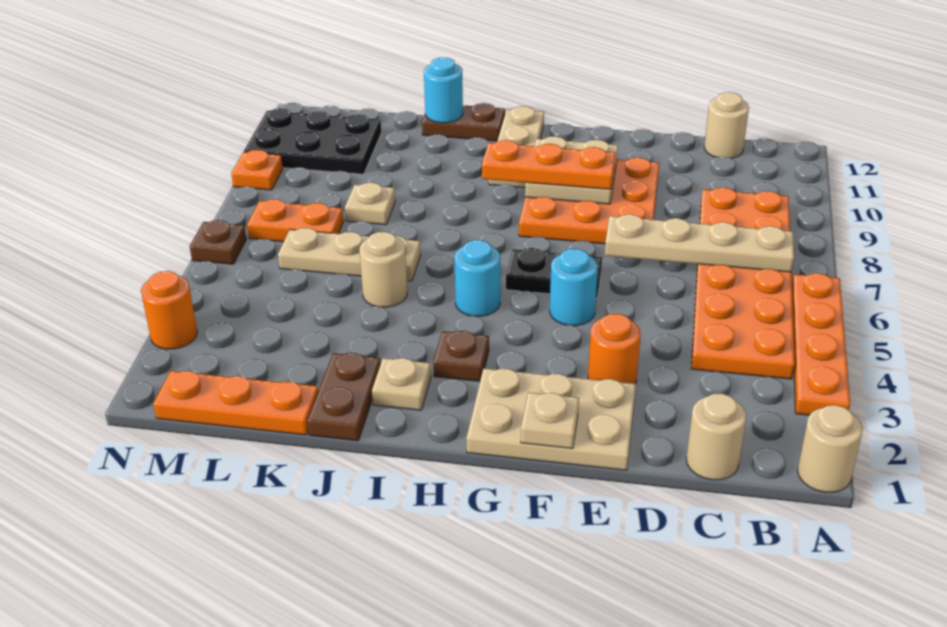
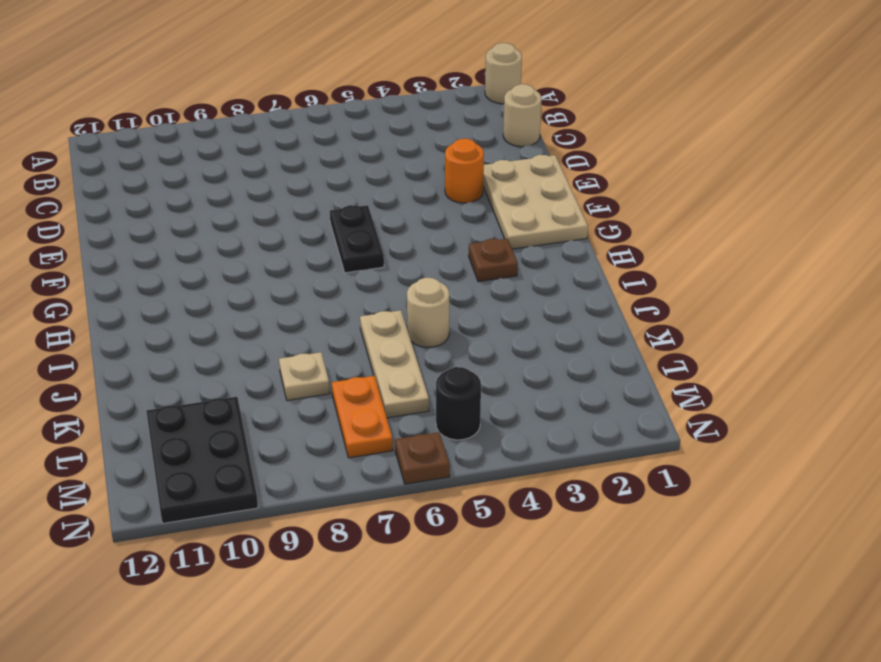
black 1x1 round brick [436,367,481,440] -> none
none -> orange 1x4 plate [792,273,850,415]
none -> orange 2x6 plate [691,187,795,379]
none -> tan 1x1 round brick [704,92,749,158]
none -> orange 3x3 plate [519,158,659,244]

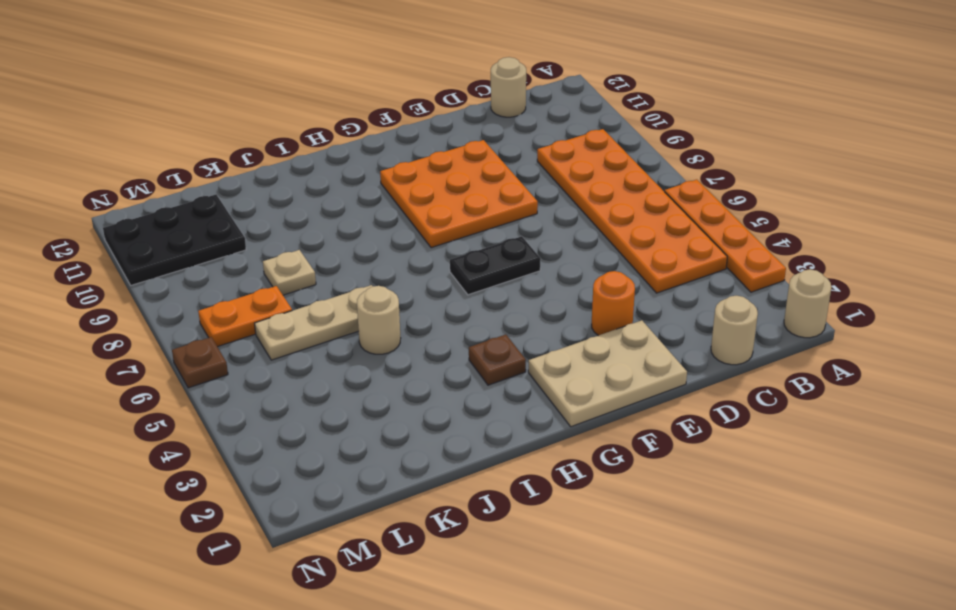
none -> cyan 1x1 round brick [550,249,598,326]
none -> cyan 1x1 round brick [454,240,500,316]
none -> tan 1x3 plate [489,106,544,188]
none -> tan 1x1 plate [372,358,431,410]

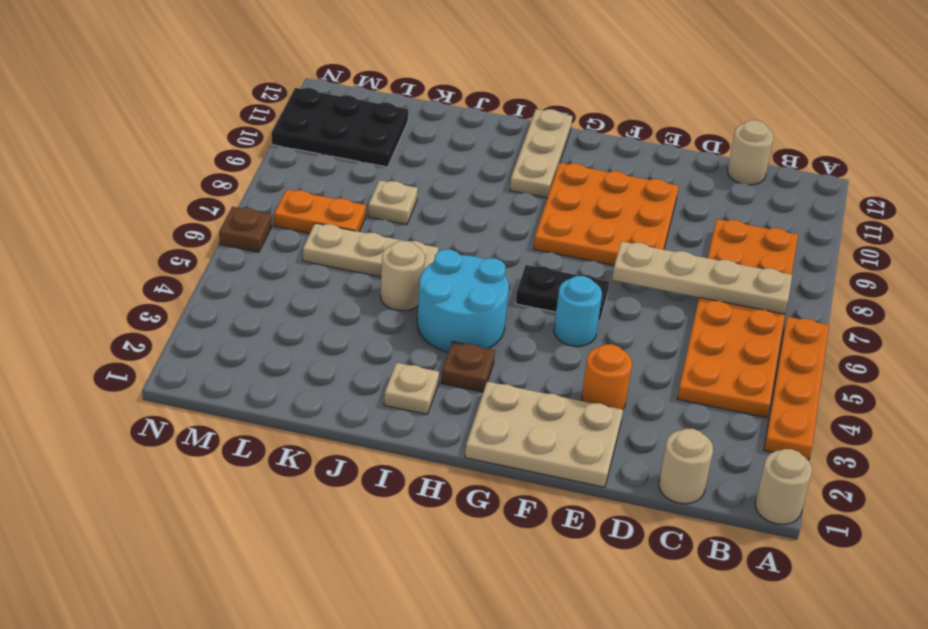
cyan 2x2 round brick [417,249,509,352] -> cyan 1x1 round brick [454,240,500,316]
none -> brown 1x2 plate [422,103,505,141]
none -> brown 1x2 plate [307,353,381,441]
none -> orange 1x3 plate [153,371,318,435]
none -> orange 1x1 round brick [141,271,197,349]

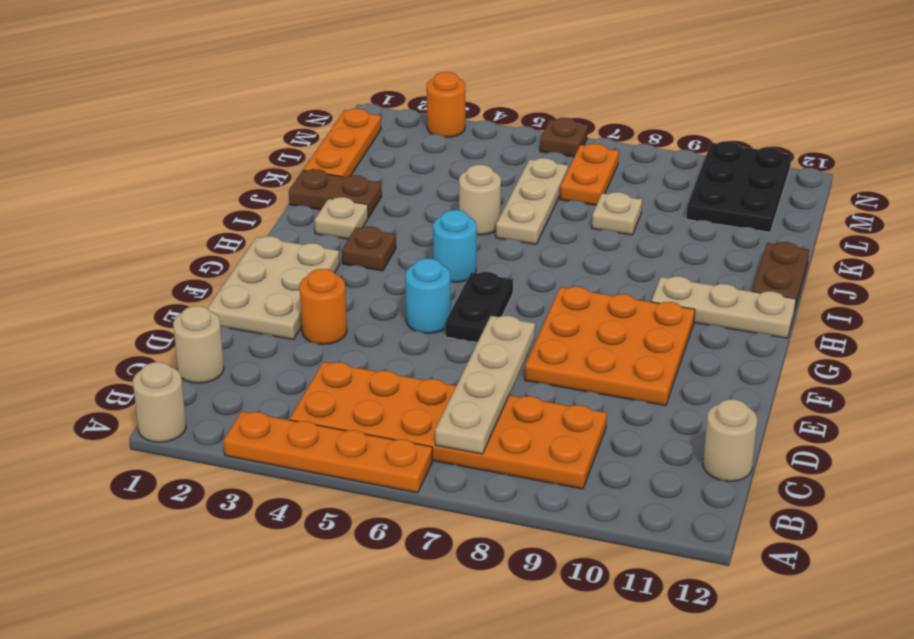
none -> orange 1x1 plate [231,150,283,190]
none -> tan 1x1 plate [521,392,579,449]
none -> tan 2x2 plate [525,136,618,204]
none -> cyan 1x1 round brick [424,58,463,123]

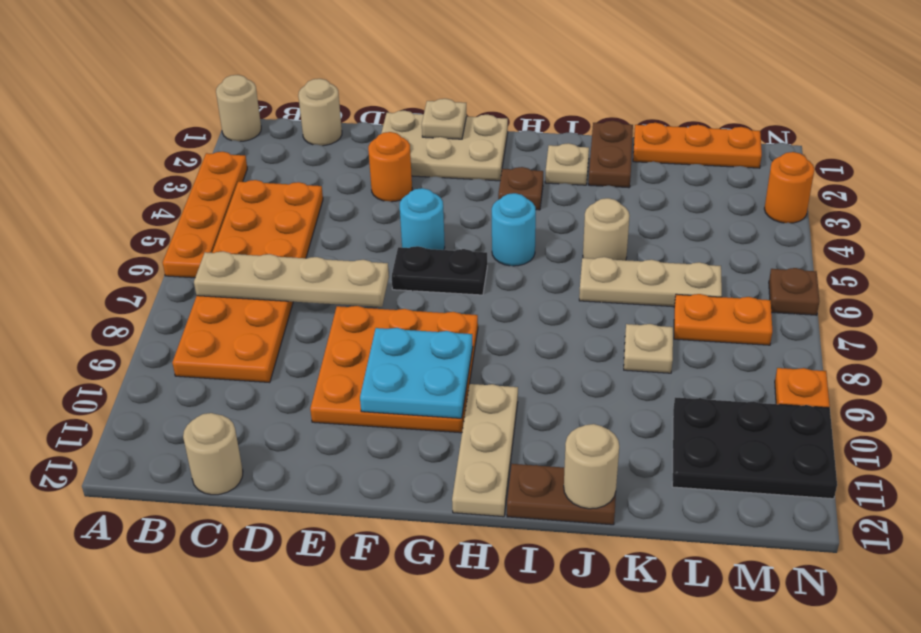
cyan 2x2 plate [360,328,473,418] -> tan 2x2 plate [525,136,618,204]
tan 1x1 round brick [564,424,619,509] -> cyan 1x1 round brick [424,58,463,123]
none -> orange 1x3 plate [482,140,616,189]

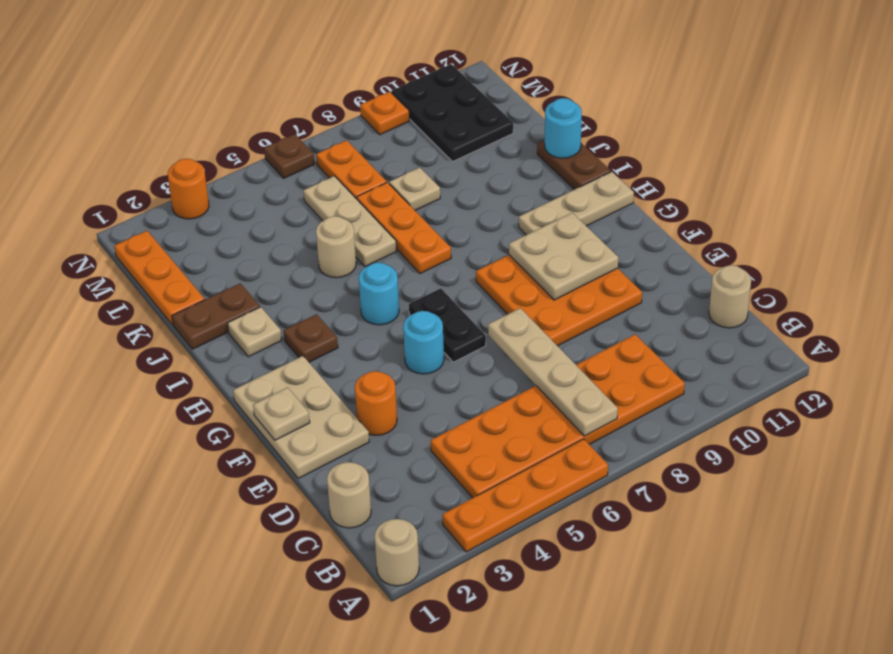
orange 1x3 plate [357,182,451,274] -> orange 1x3 plate moved to [482,140,616,189]

